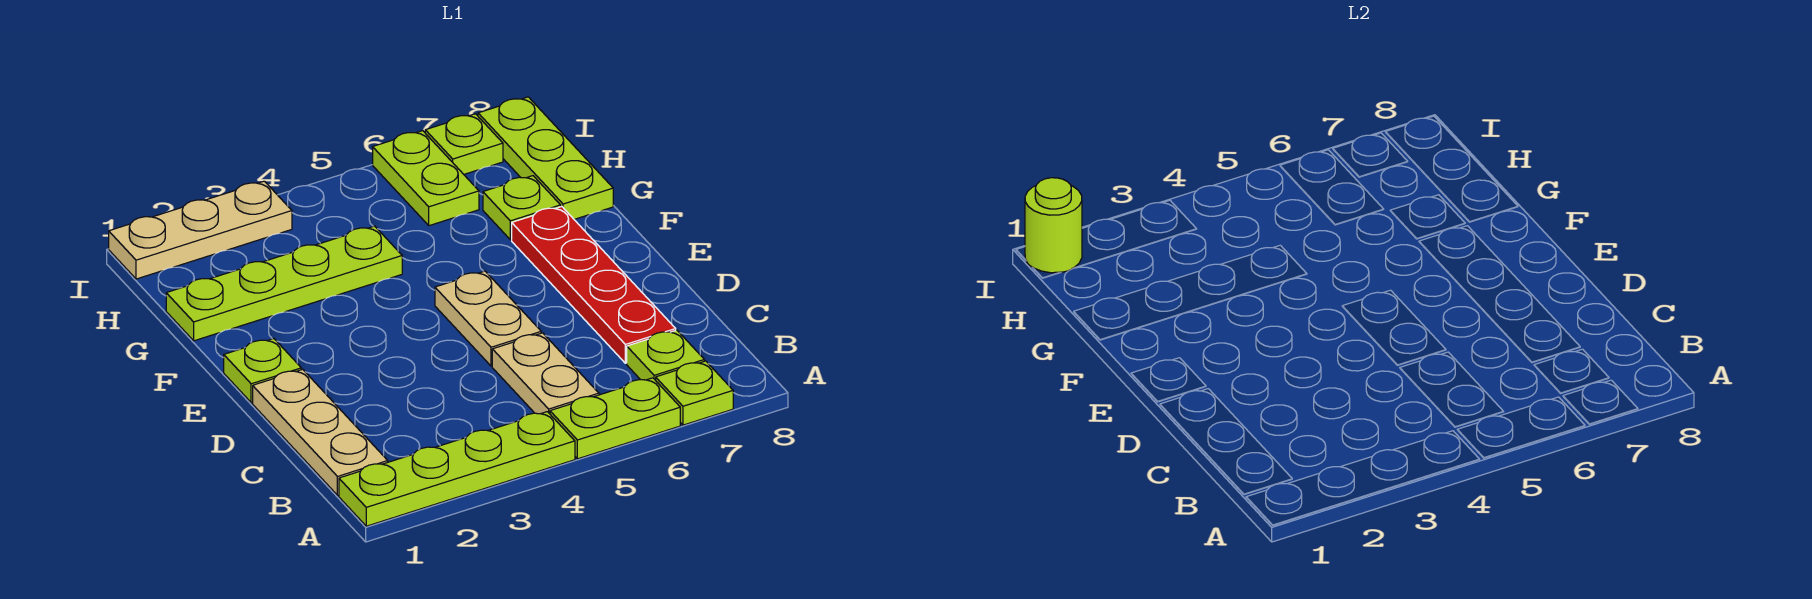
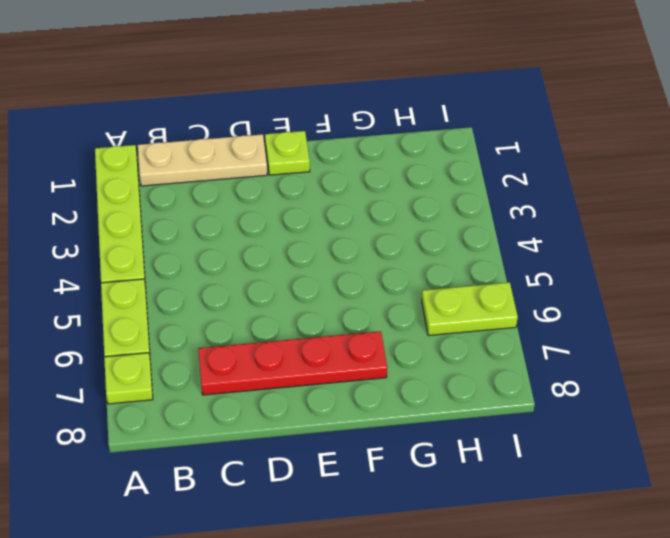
none -> tan 1x2 plate [492,333,599,414]
none -> lime 1x1 plate [627,330,704,380]
none -> tan 1x2 plate [435,271,541,366]

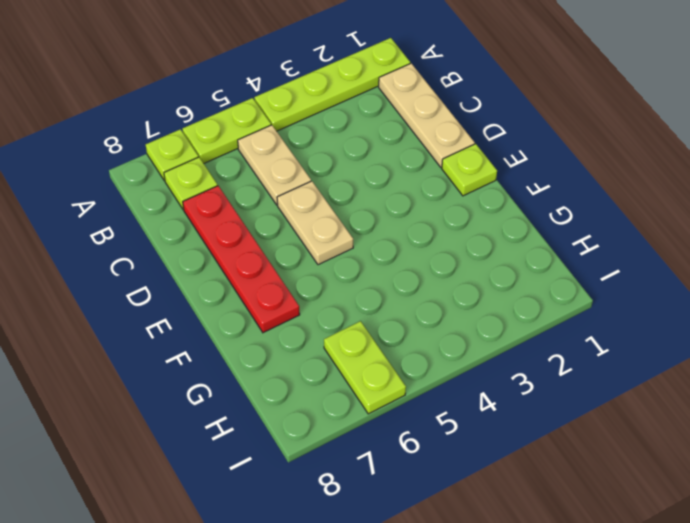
none -> lime 1x4 plate [166,226,402,341]
none -> lime 1x1 plate [483,176,561,240]
none -> lime 1x3 plate [478,97,613,219]

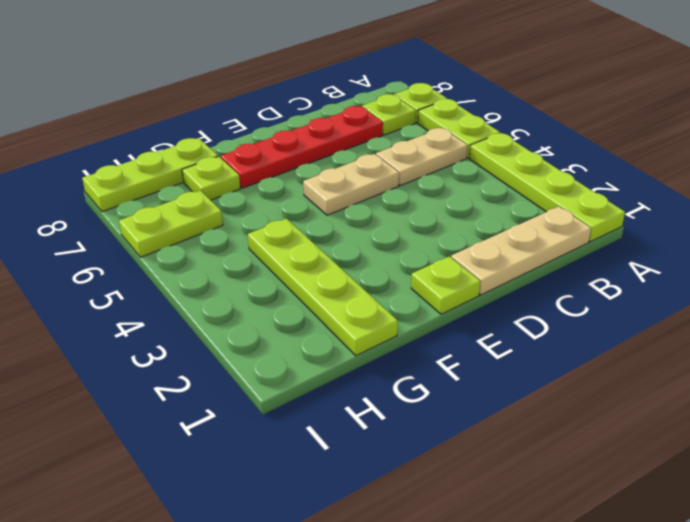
none -> tan 1x3 plate [109,181,292,279]
none -> lime 1x1 plate [425,114,503,174]
none -> lime 1x1 round brick [1025,178,1082,273]

